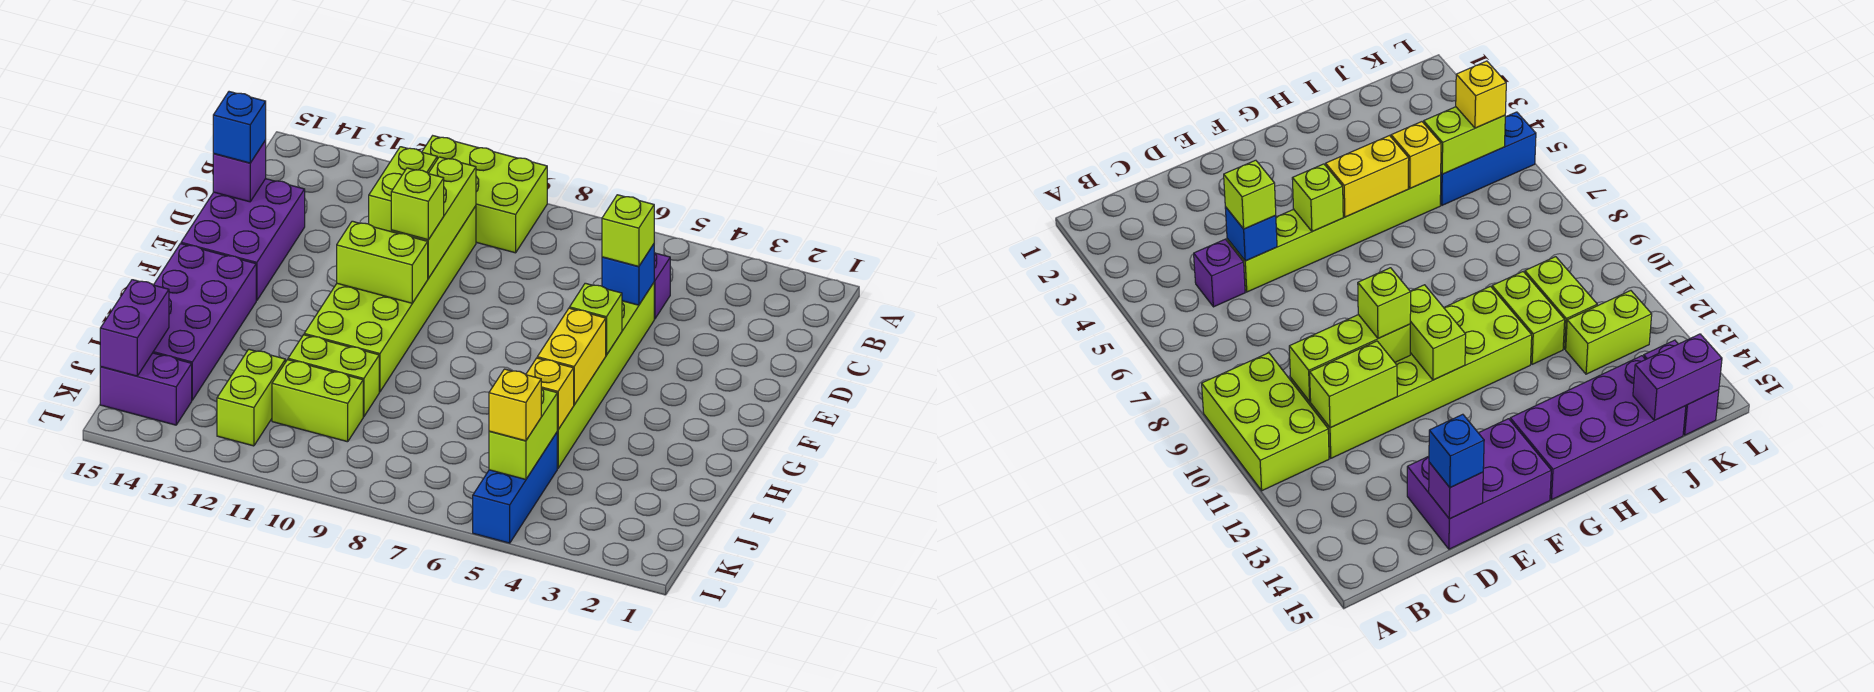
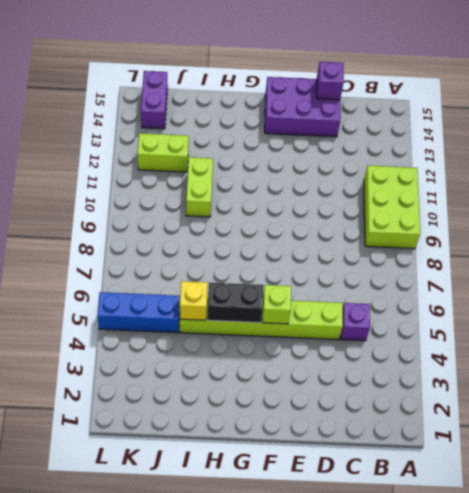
black 1x2 brick [207,282,263,323] -> yellow 1x2 brick [537,308,606,404]
none -> lime 2x6 brick [304,206,476,392]
none -> purple 2x4 brick [153,244,256,400]
none -> lime 1x2 brick [272,360,363,442]

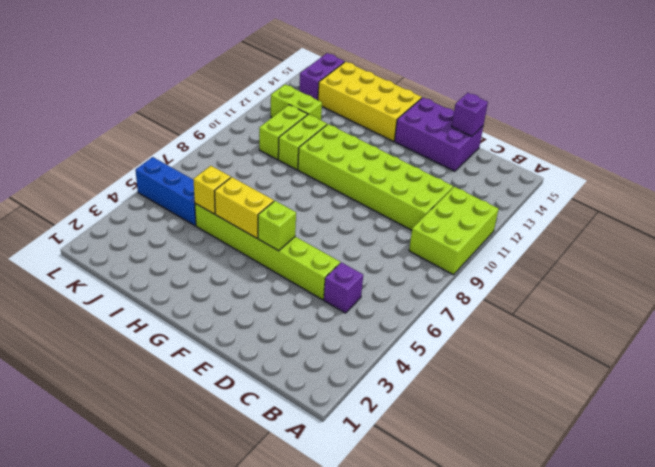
yellow 2x4 brick [318,62,422,141] -> purple 2x4 brick [153,244,256,400]
none -> lime 1x3 brick [391,157,476,278]
none -> lime 1x2 brick [369,147,437,231]
none -> blue 1x1 brick [602,244,654,305]

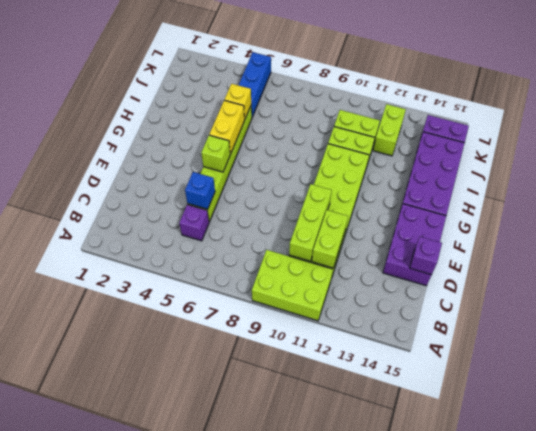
none -> lime 1x2 brick [337,221,428,303]
none -> lime 1x2 brick [489,388,557,480]
none -> purple 1x2 brick [100,280,169,376]

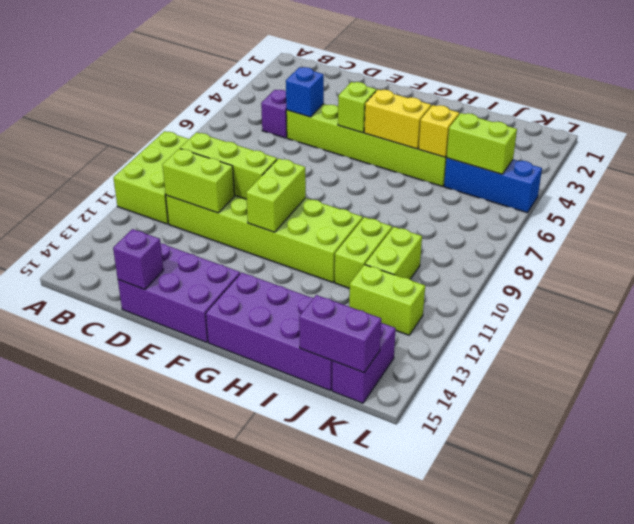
none -> lime 1x1 brick [602,195,654,267]
none -> blue 1x1 brick [213,92,266,163]
none -> lime 1x1 brick [391,168,444,240]

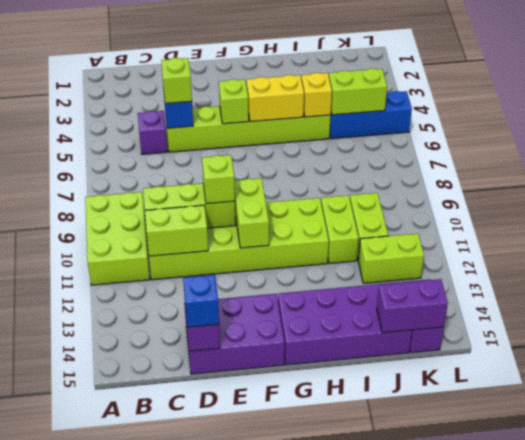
none -> yellow 1x1 brick [489,369,541,441]

